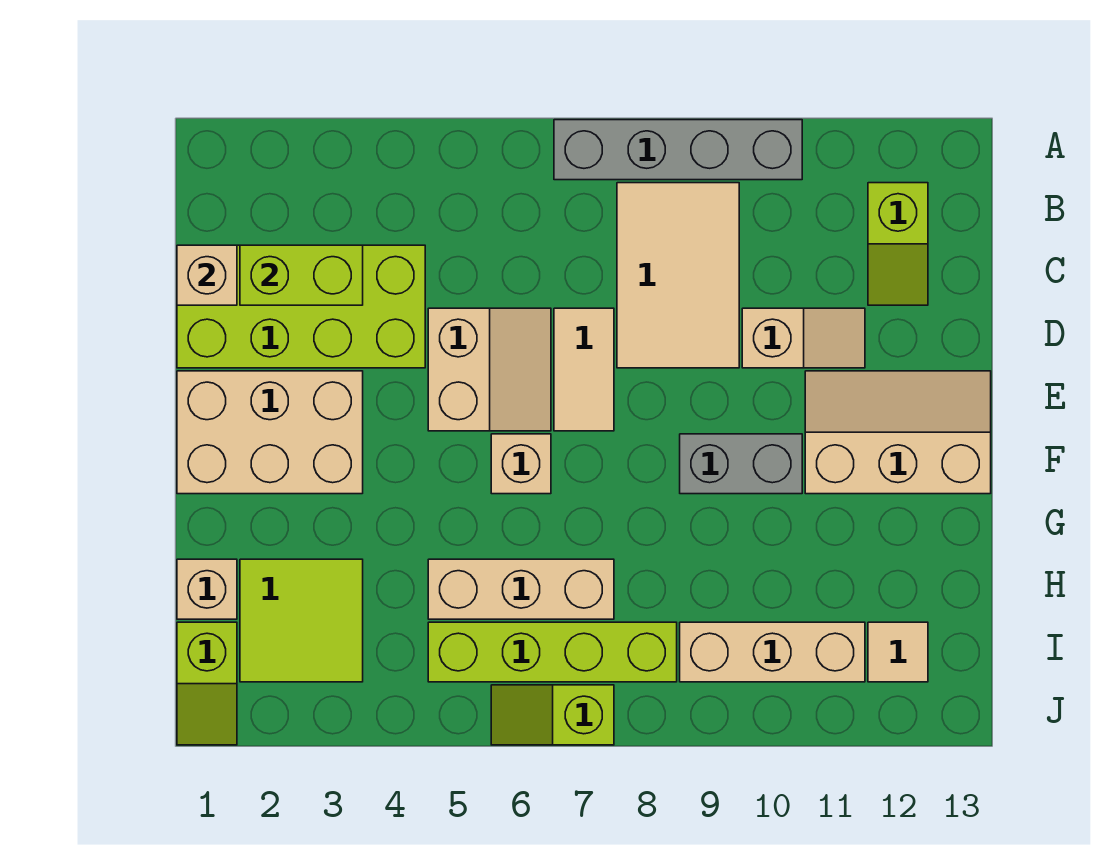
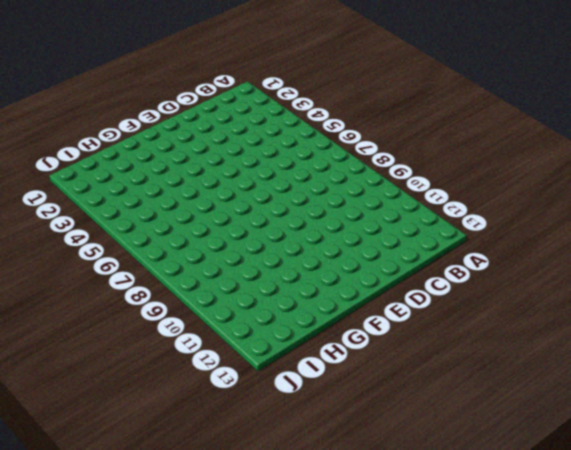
none -> grey 1x4 brick [554,120,802,180]
none -> tan 2x3 tile [617,183,739,368]
none -> lime 1x2 slope [868,183,928,305]

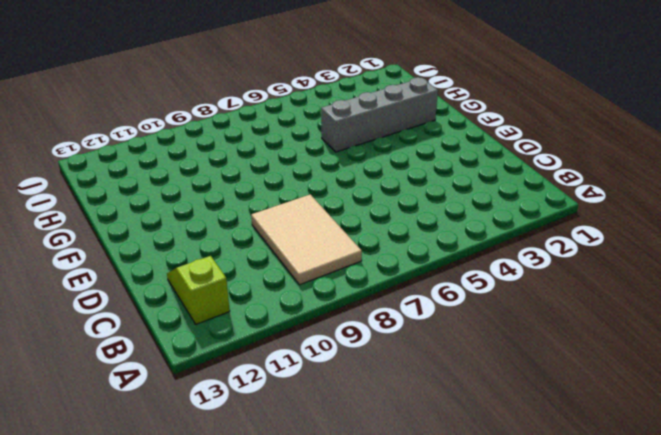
grey 1x4 brick [321,77,438,152] -> grey 1x4 brick moved to [554,120,802,180]
none -> lime 2x4 brick [177,245,425,368]
none -> tan 2x2 slope [428,308,551,431]
none -> tan 1x2 tile [554,308,614,431]

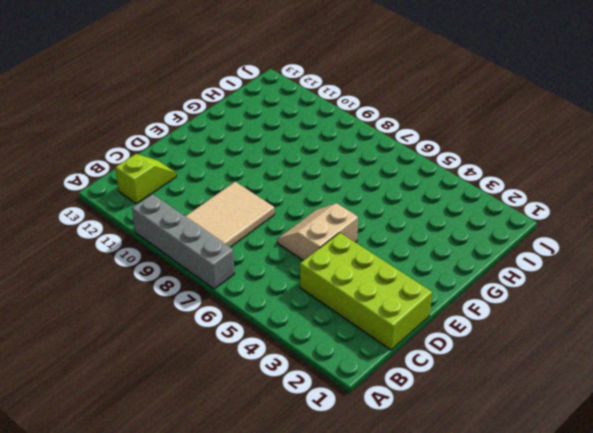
none -> tan 1x2 tile [554,308,614,431]
none -> tan 1x2 slope [742,308,865,368]
none -> tan 2x3 brick [177,371,363,494]

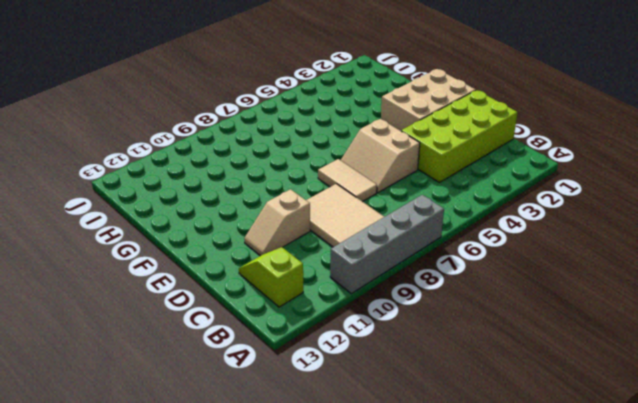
none -> tan 2x3 slope [805,371,991,494]
none -> tan 1x1 brick [491,434,551,494]
none -> grey 1x2 brick [680,434,802,494]

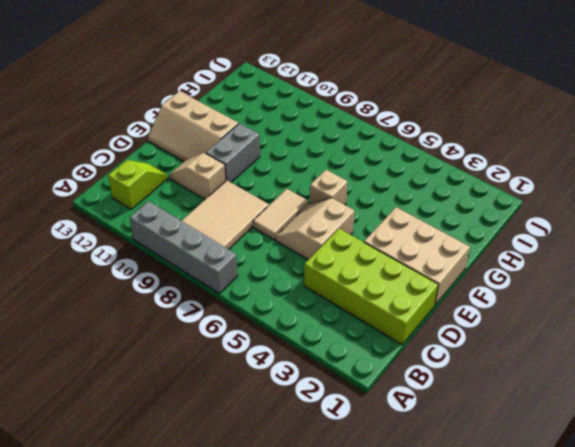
grey 1x2 brick [206,123,260,182] -> grey 1x2 brick turned to [680,434,802,494]
none -> tan 1x1 brick [177,559,237,619]
none -> lime 2x2 tile [240,559,363,682]
none -> tan 1x3 brick [428,559,614,619]

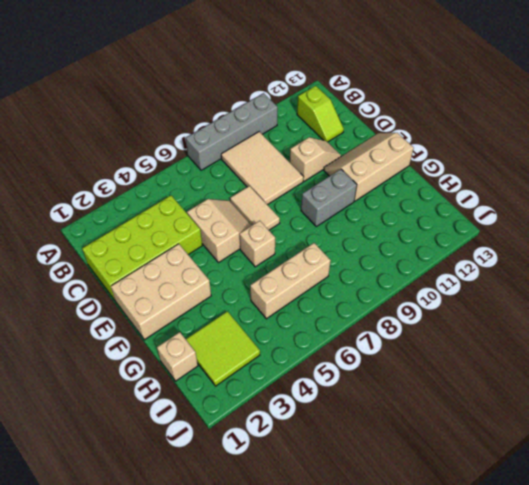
none -> lime 1x2 slope [177,622,237,745]
none -> lime 1x4 brick [428,622,677,682]
none -> tan 1x3 brick [680,622,865,682]

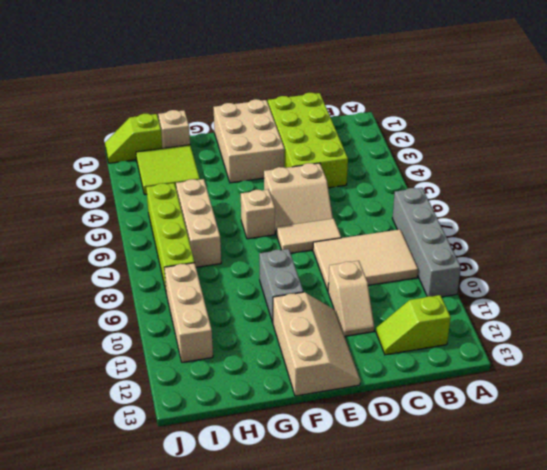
none -> tan 1x1 tile [868,622,928,682]
none -> lime 1x2 slope [491,685,614,745]
none -> tan 1x1 brick [177,245,237,305]

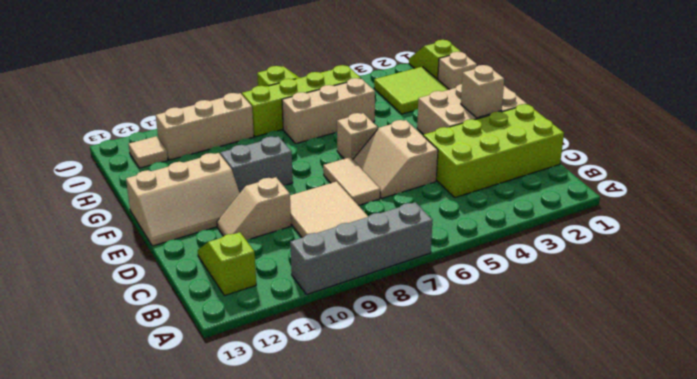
tan 1x1 brick [461,65,504,118] -> tan 1x1 brick moved to [177,245,237,305]
none -> lime 1x2 brick [240,245,363,305]

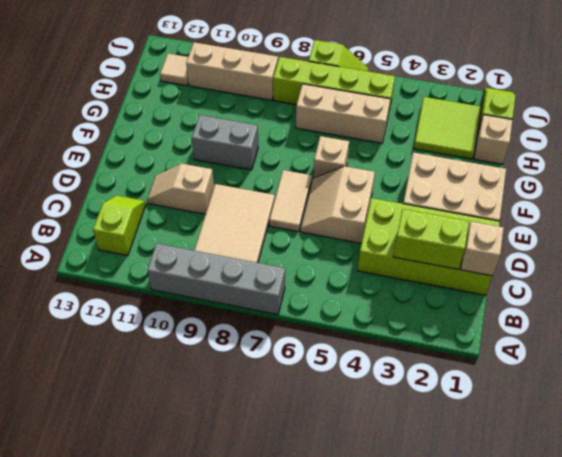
none -> tan 2x3 slope [805,371,991,494]

